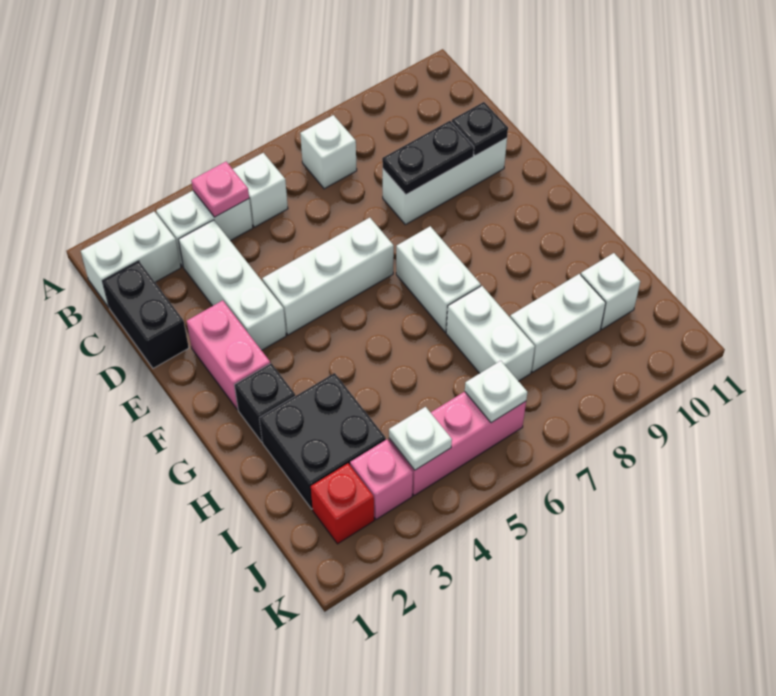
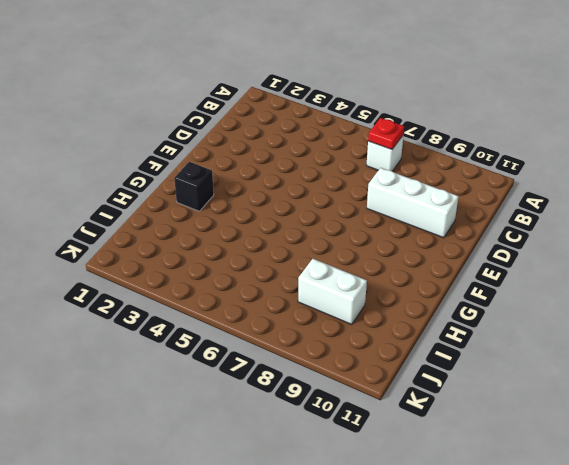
red 1x1 plate [368,118,404,149] -> none
none -> white 1x2 brick [81,212,181,307]
none -> white 1x2 brick [156,191,253,267]
none -> white 1x1 brick [233,153,288,227]

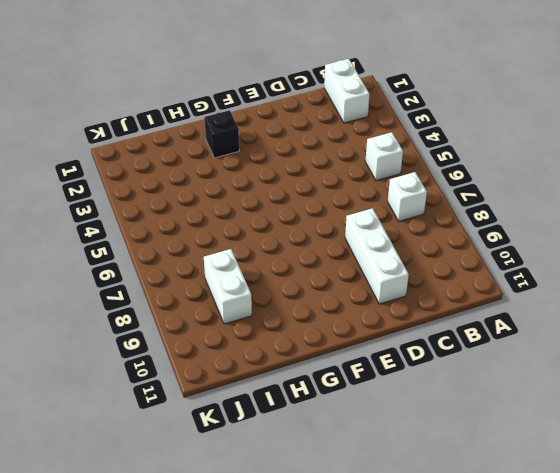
none -> white 1x2 brick [156,191,253,267]
none -> black 1x2 brick [103,261,189,368]
none -> white 1x3 brick [179,220,286,350]

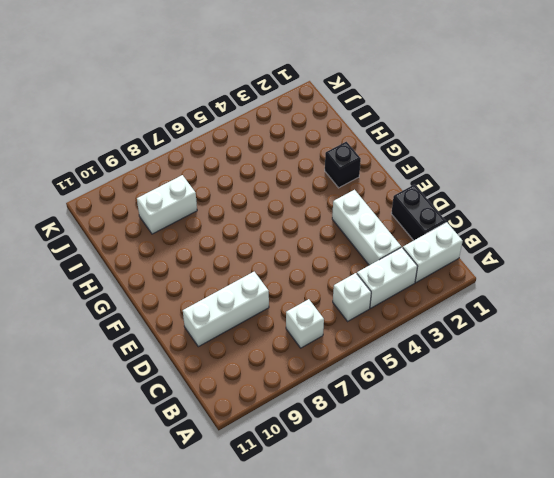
none -> pink 1x2 brick [187,300,270,410]
none -> white 1x3 brick [262,218,394,335]
none -> white 1x2 brick [396,226,481,332]

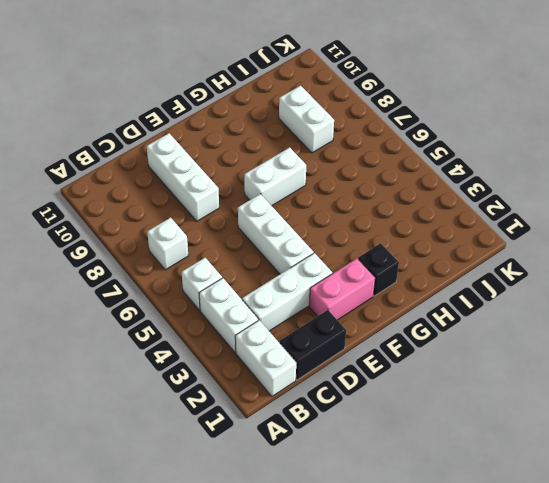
none -> black 2x2 brick [259,373,386,509]
none -> white 1x2 brick [446,286,535,381]
none -> white 1x1 brick [581,253,640,329]

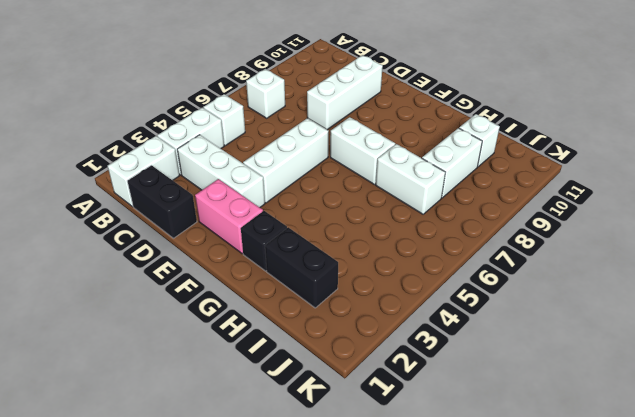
black 1x2 brick [265,227,338,308] -> black 2x2 brick [259,373,386,509]
none -> red 1x1 brick [311,463,374,544]
none -> pink 1x1 brick [350,440,413,520]
none -> pink 1x3 brick [389,392,526,496]

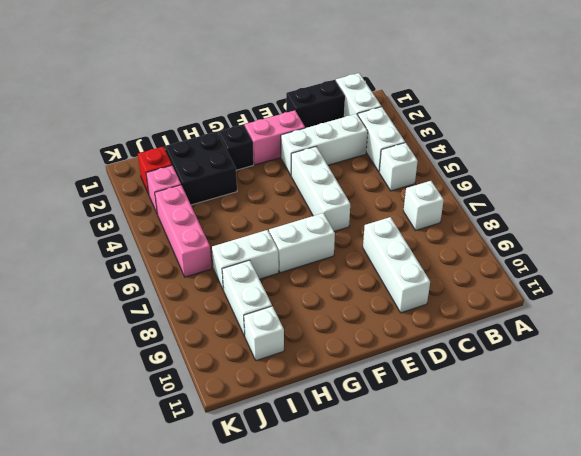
none -> pink 1x1 plate [191,162,249,217]
none -> black 1x2 plate [382,121,474,195]
none -> black 1x1 plate [452,102,508,156]

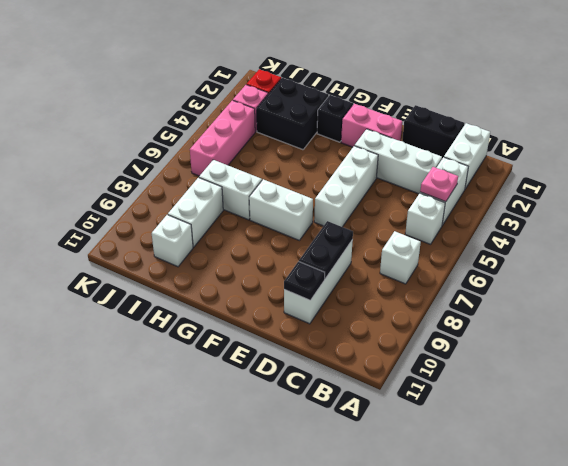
none -> white 1x1 plate [389,407,452,470]
none -> white 1x1 plate [465,361,527,423]

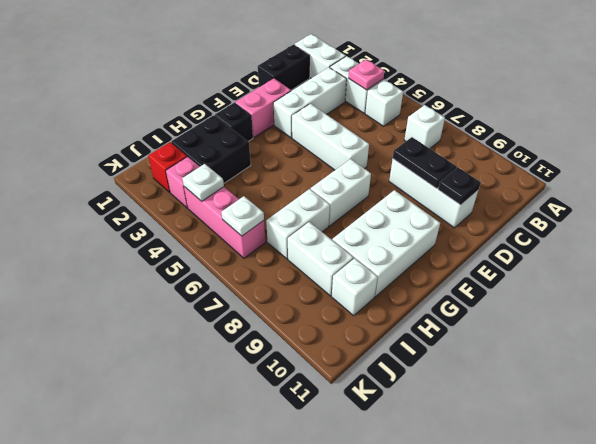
white 2x3 brick [332,190,440,297] -> none

